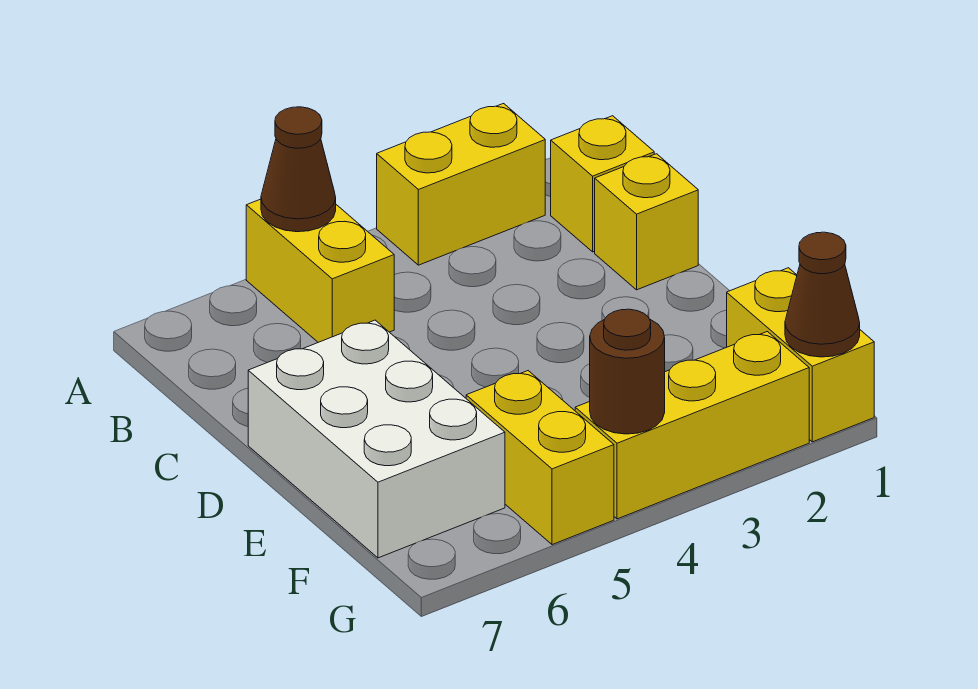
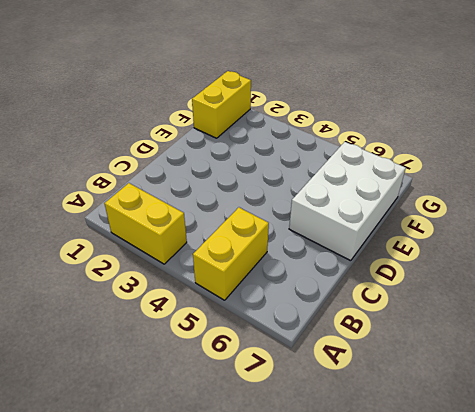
none -> yellow 1x1 brick [551,116,654,252]
none -> yellow 1x1 brick [595,154,698,290]

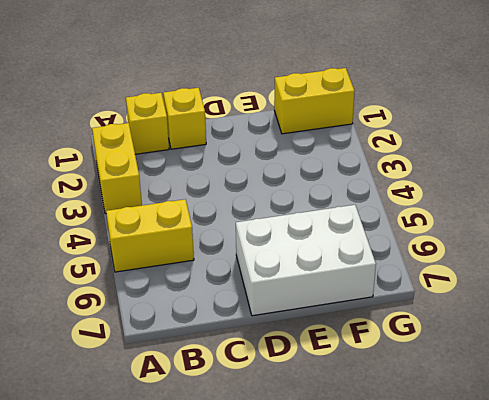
none -> yellow 1x2 brick [466,371,614,545]
none -> yellow 1x3 brick [575,332,809,519]

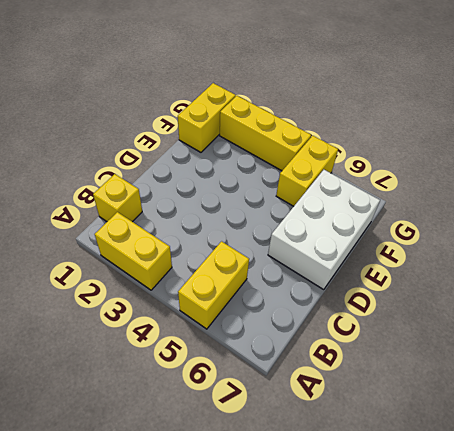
none -> yellow 1x1 brick [595,154,698,290]
none -> brown 1x1 cone [261,107,336,232]

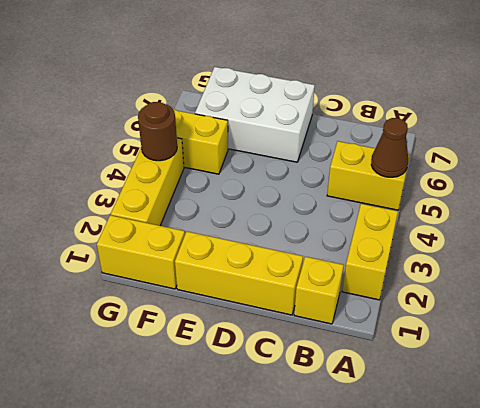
yellow 1x3 brick [175,231,303,315] -> yellow 1x1 brick [595,154,698,290]
none -> brown 1x1 cone [785,232,860,357]

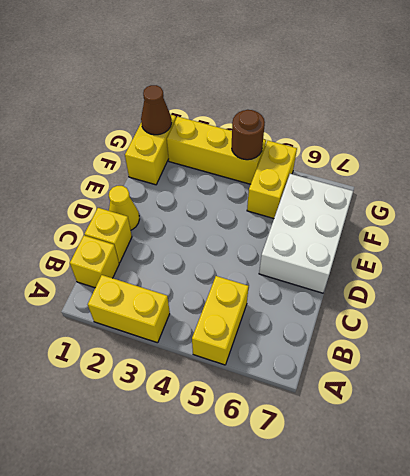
yellow 1x1 cone [109,186,139,230] -> none
none -> brown 1x1 cone [261,107,336,232]

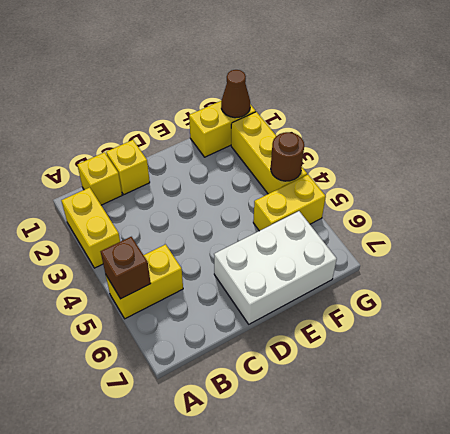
brown 1x1 brick [101,237,151,299] -> brown 1x1 cone [261,107,336,232]

